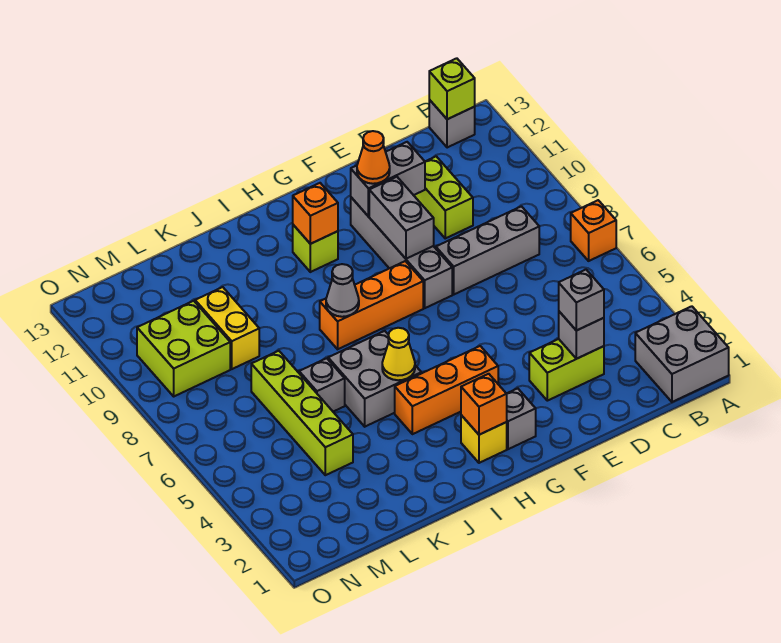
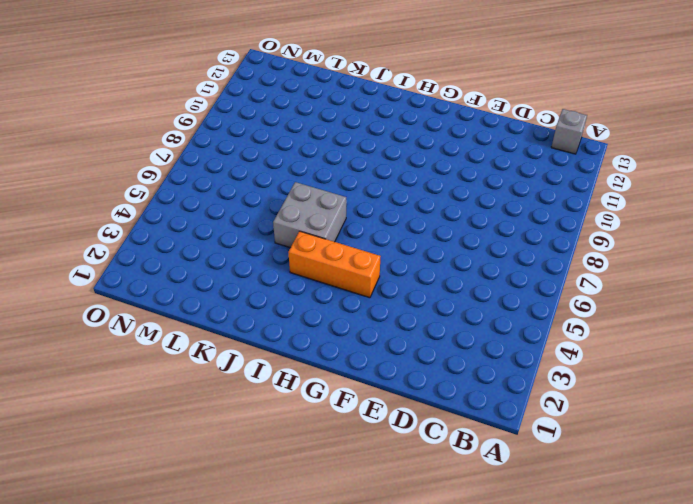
none -> grey 2x2 brick [635,306,729,402]
none -> orange 1x1 brick [571,200,616,261]
none -> grey 1x3 brick [436,206,539,294]

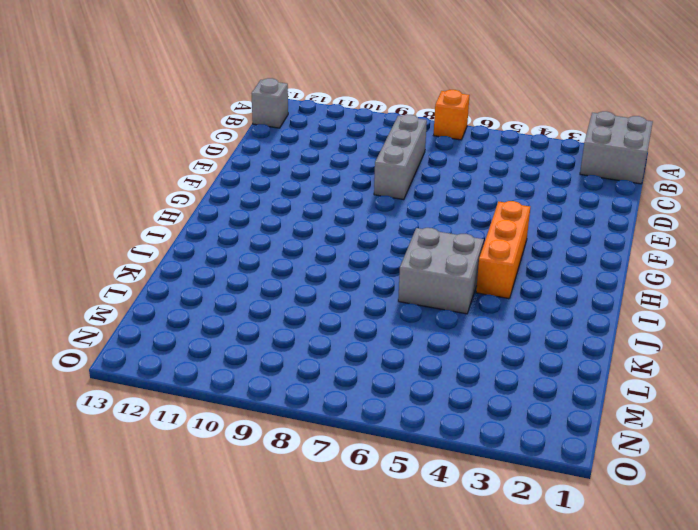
none -> lime 1x2 brick [529,339,604,401]
none -> lime 1x2 brick [414,156,473,238]
none -> grey 1x4 brick [351,197,452,308]

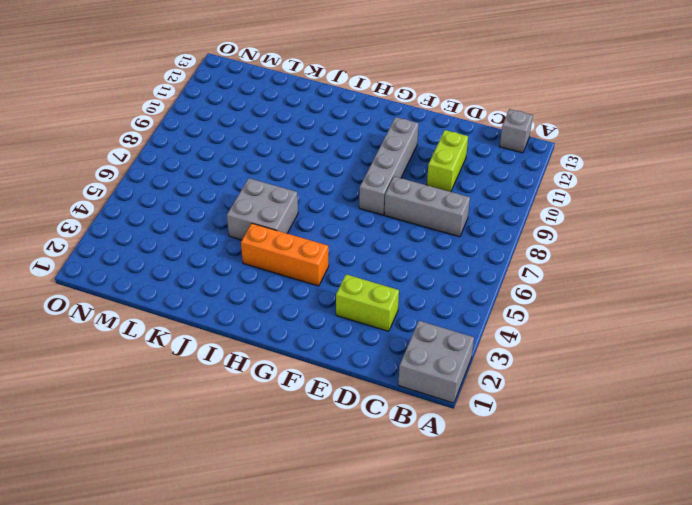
none -> orange 1x1 brick [571,200,616,261]
none -> grey 1x1 brick [507,388,536,449]
none -> orange 1x3 brick [320,261,423,349]

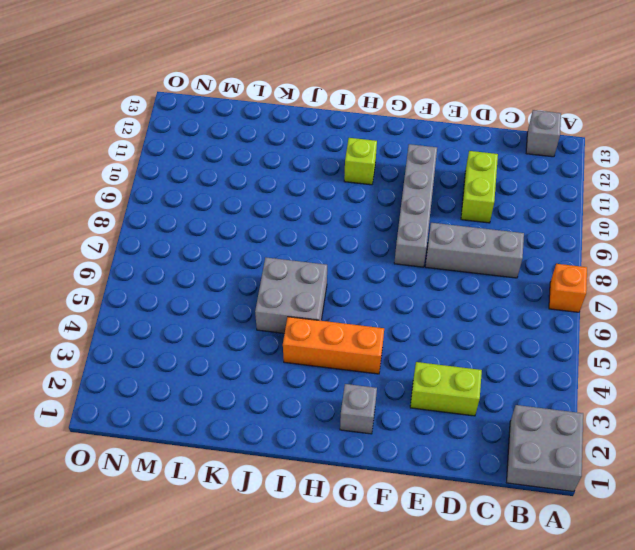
none -> orange 1x3 brick [320,261,423,349]
none -> yellow 1x1 brick [461,415,507,463]
none -> grey 1x1 brick [299,358,345,412]

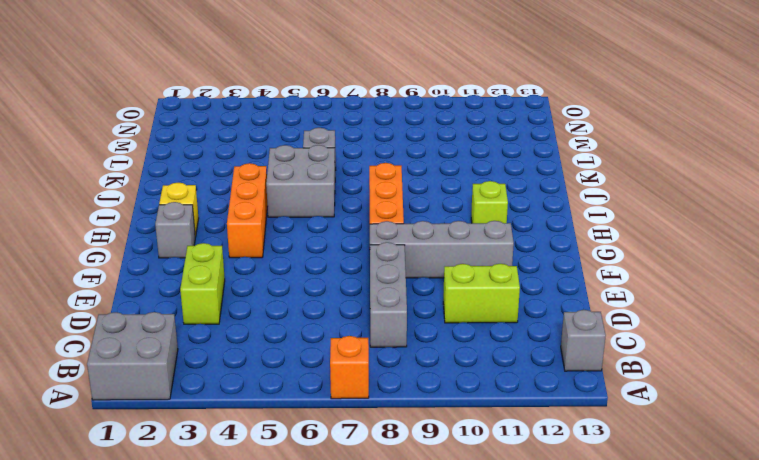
none -> lime 1x4 brick [251,351,353,475]
none -> yellow 1x2 brick [195,287,259,369]
none -> lime 2x2 brick [137,301,230,396]

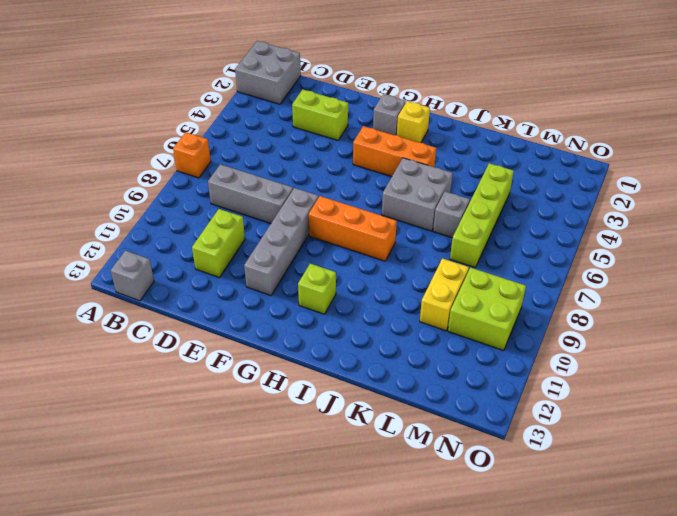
none -> lime 1x1 brick [429,58,475,119]
none -> grey 1x1 brick [559,312,604,359]
none -> grey 1x2 brick [351,142,425,216]

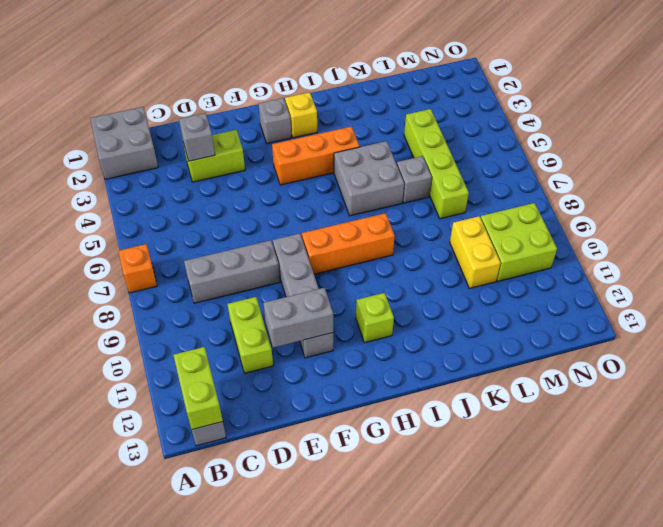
lime 1x2 brick [174,347,223,430] -> lime 1x1 brick [429,58,475,119]
none -> grey 1x2 brick [369,177,434,259]
none -> orange 1x1 brick [461,374,507,435]
none -> orange 1x1 brick [293,183,338,244]

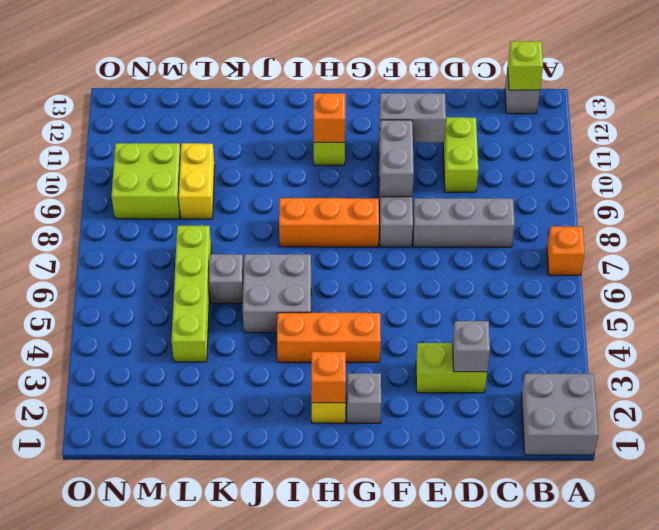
none -> yellow 1x1 cone [382,328,415,380]
none -> grey 1x1 cone [326,264,359,317]
none -> grey 1x1 brick [559,270,604,331]

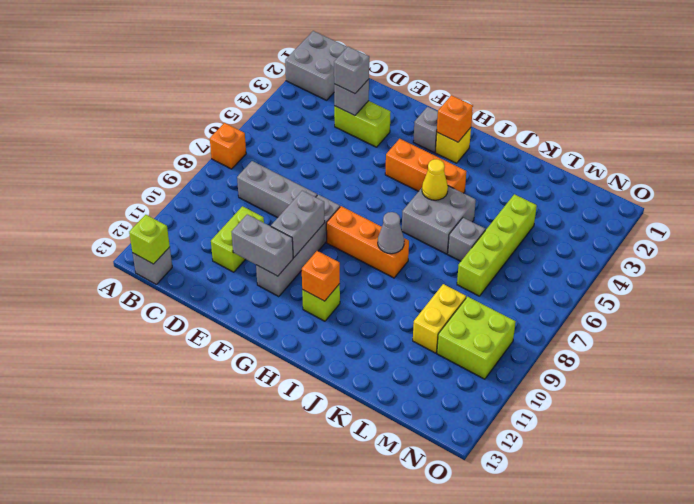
none -> orange 1x1 cone [357,131,390,184]

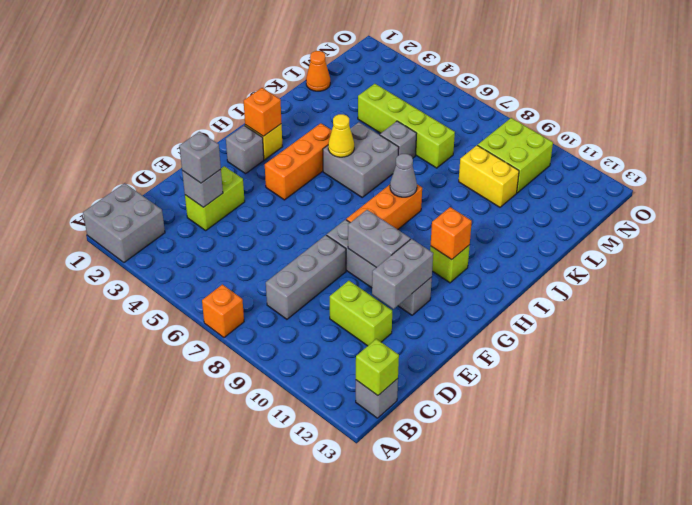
orange 1x1 cone [306,51,330,91] -> orange 1x1 cone moved to [357,131,390,184]

